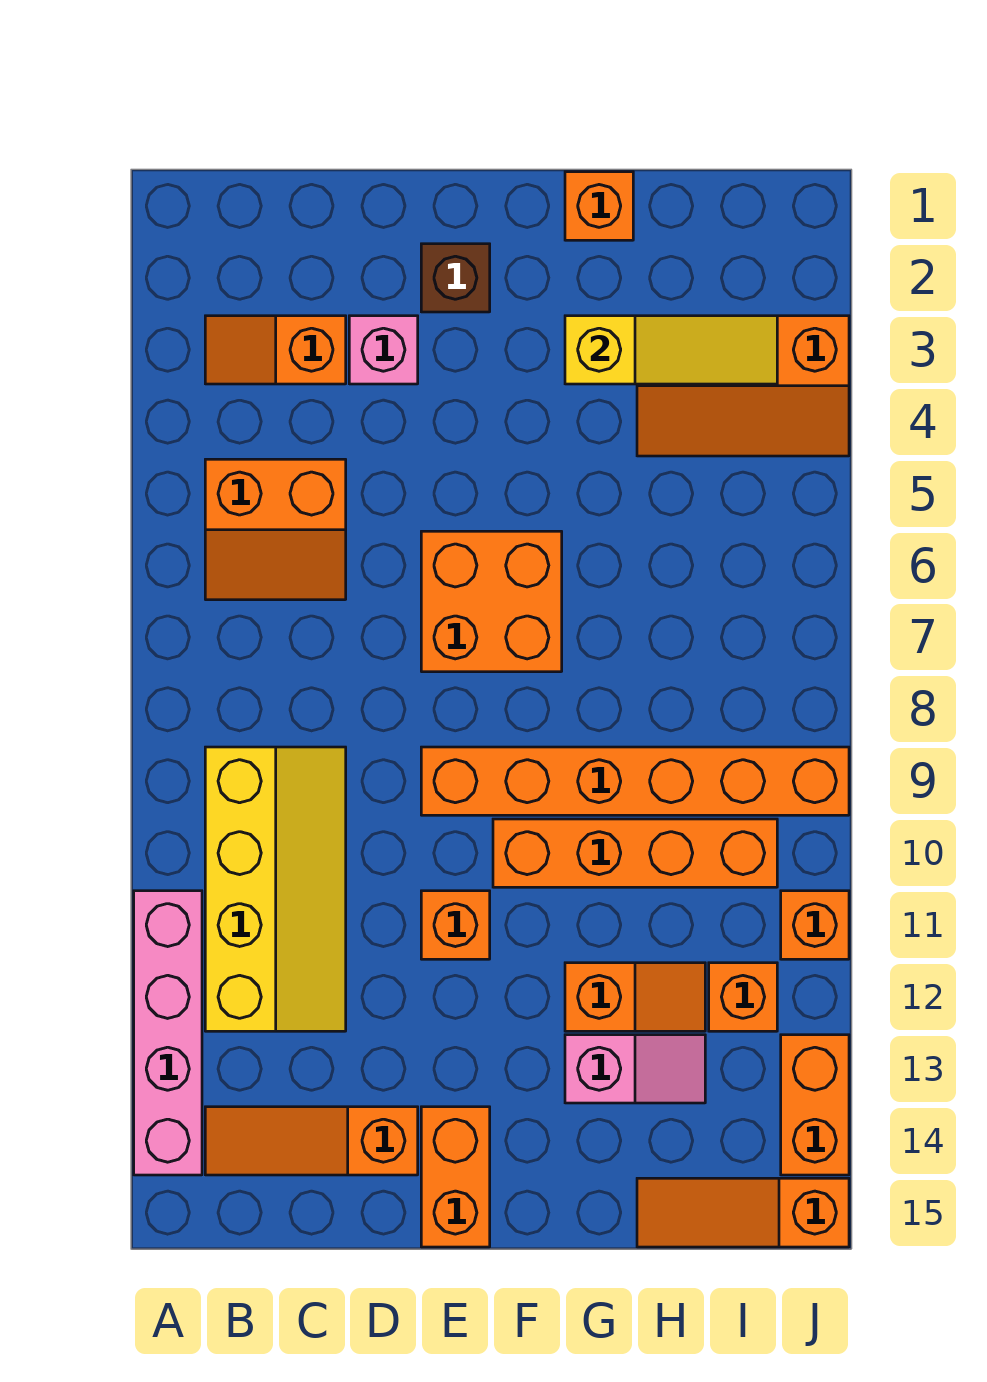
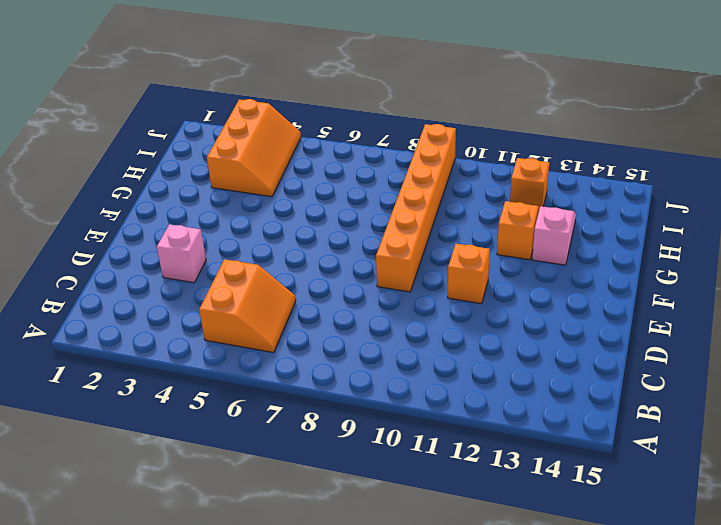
none -> pink 1x4 brick [134,891,202,1175]
none -> orange 1x2 slope [205,316,346,384]
none -> yellow 2x4 slope [205,747,346,1031]

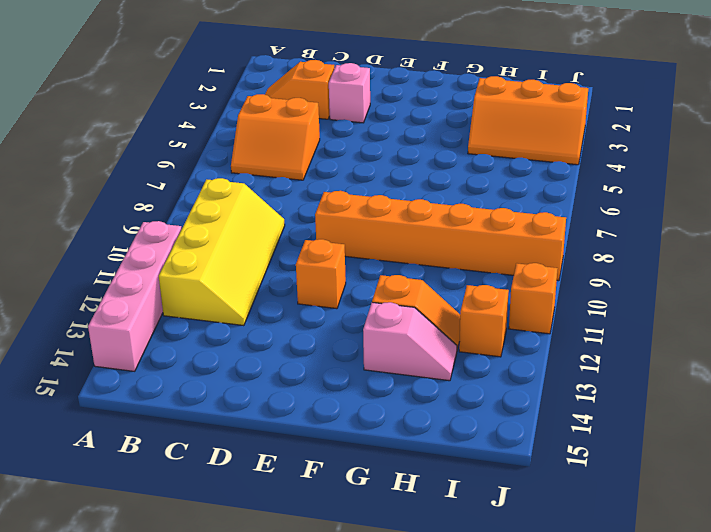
none -> orange 1x3 slope [205,1107,418,1175]
none -> brown 1x1 brick [421,244,490,312]
none -> orange 2x2 brick [421,531,562,672]

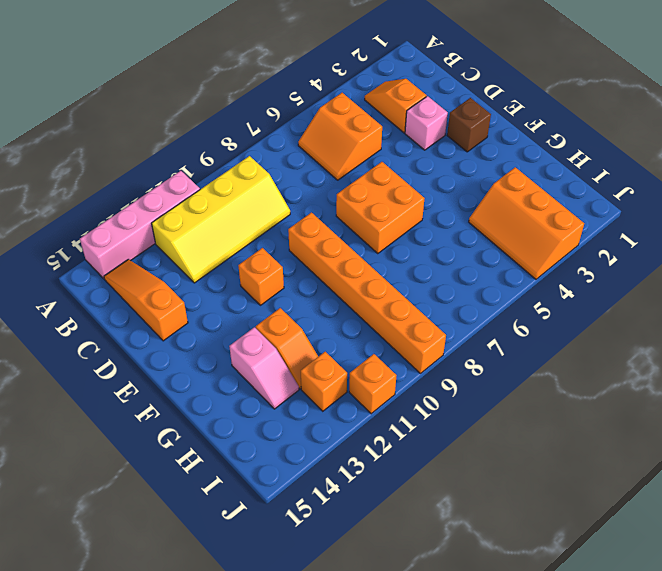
none -> orange 1x2 brick [421,1107,490,1247]
none -> orange 1x4 brick [493,819,777,887]
none -> orange 1x1 brick [565,172,633,240]

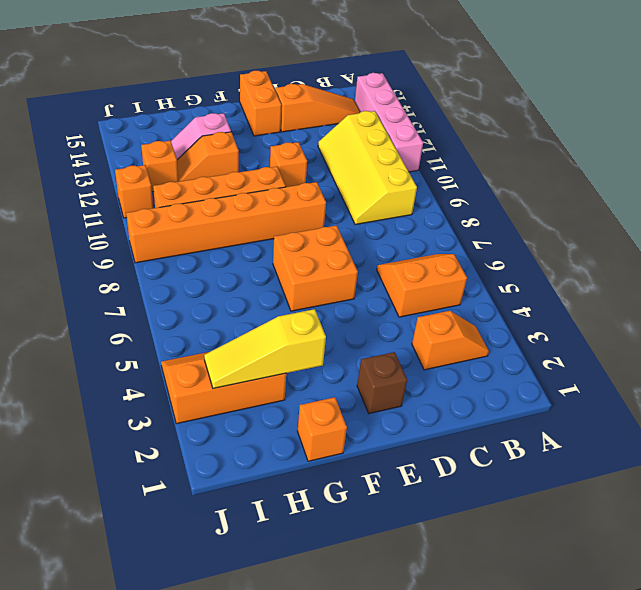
none -> pink 1x1 brick [349,316,418,384]
none -> orange 1x3 slope [637,1178,849,1247]
none -> orange 1x2 brick [781,1035,849,1175]

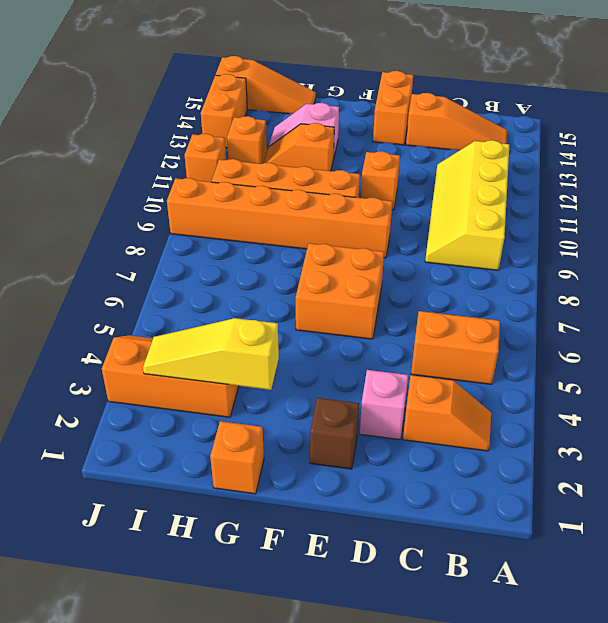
none -> pink 1x4 brick [134,891,202,1175]

